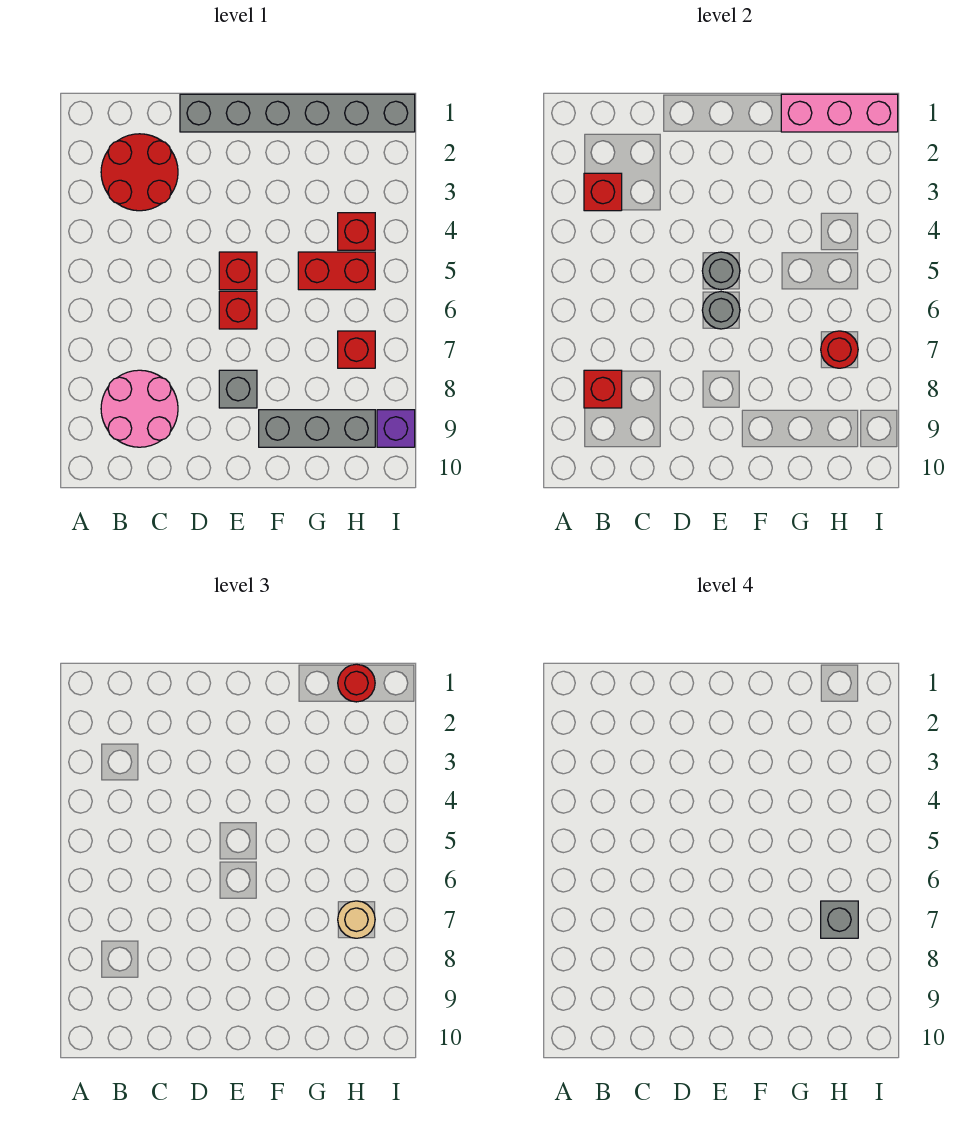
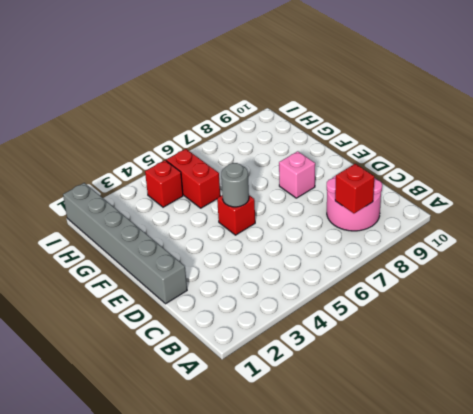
pink 1x1 brick [279,151,315,198] -> grey 1x1 brick [219,370,257,408]
none -> red 2x2 round brick [101,134,178,211]
none -> red 1x1 brick [219,291,257,329]
none -> grey 1x3 brick [259,410,375,447]

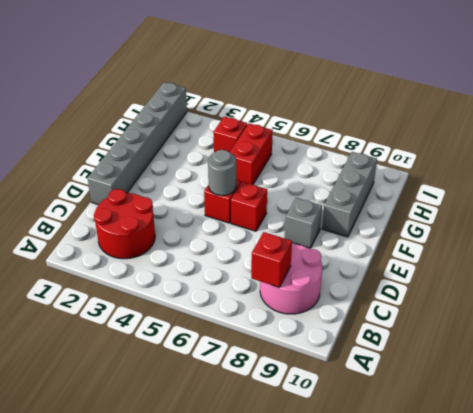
none -> red 1x1 brick [338,331,375,368]
none -> purple 1x1 brick [377,410,415,447]
none -> red 1x1 brick [584,173,622,211]

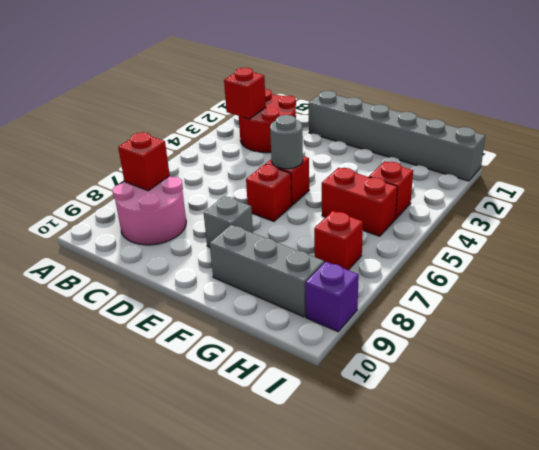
none -> grey 1x1 round brick [702,292,740,329]
none -> pink 1x3 brick [781,94,898,132]
none -> red 1x1 round brick [821,331,858,368]

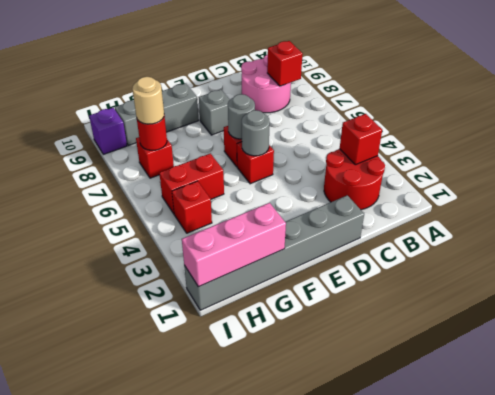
none -> red 1x1 round brick [338,664,375,702]
none -> grey 1x1 brick [821,901,858,938]

